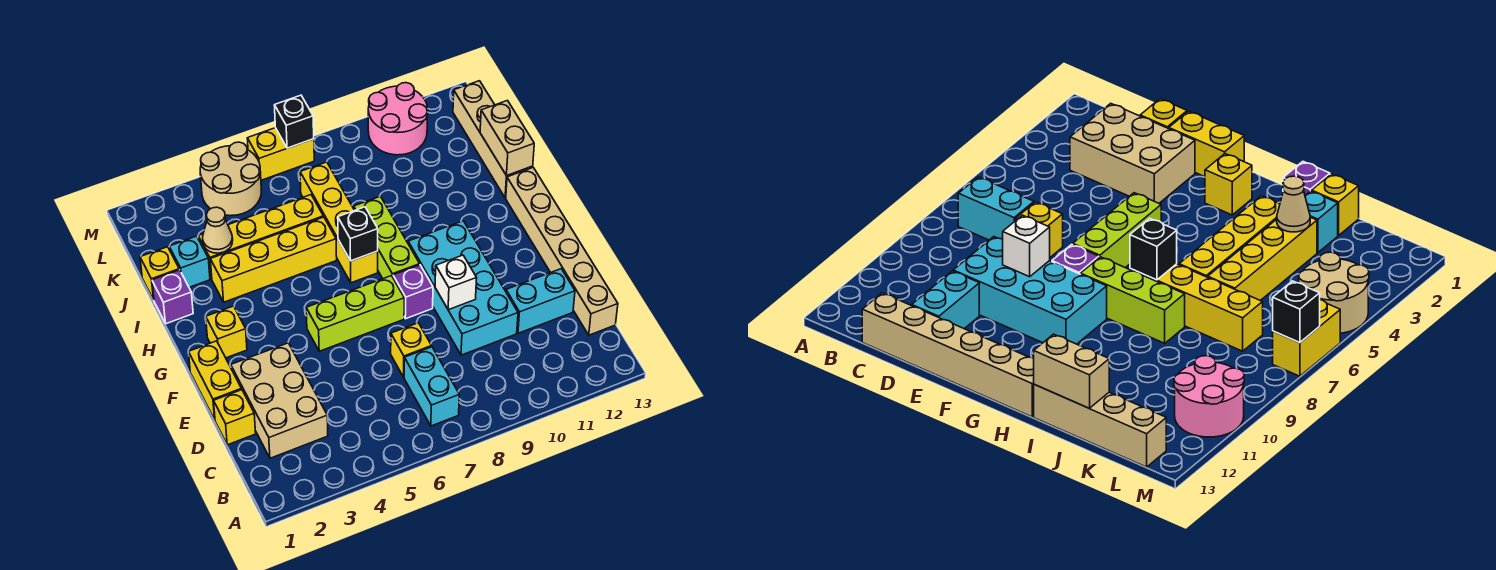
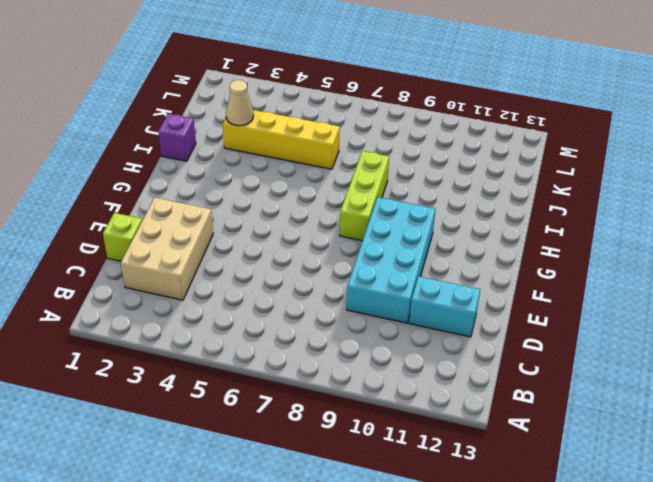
lime 1x1 brick [103,213,142,261] -> yellow 1x1 brick [214,390,256,445]
none -> cyan 1x2 brick [404,347,459,426]
none -> tan 1x6 brick [506,168,618,335]
none -> yellow 1x1 brick [391,323,432,377]

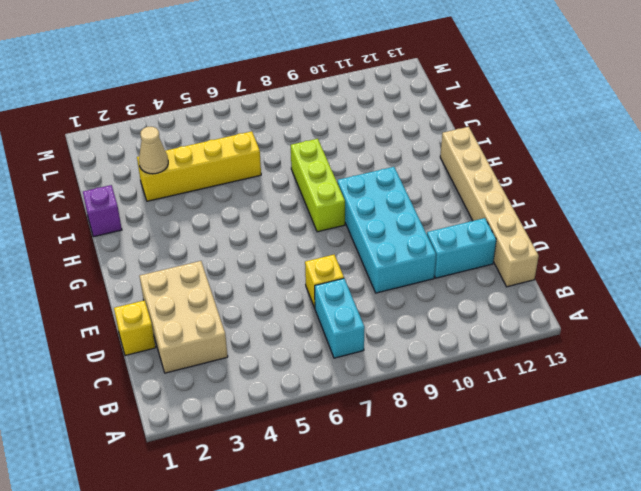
none -> yellow 1x2 brick [188,341,242,420]
none -> lime 1x3 brick [306,276,404,351]
none -> purple 1x1 brick [393,265,433,319]

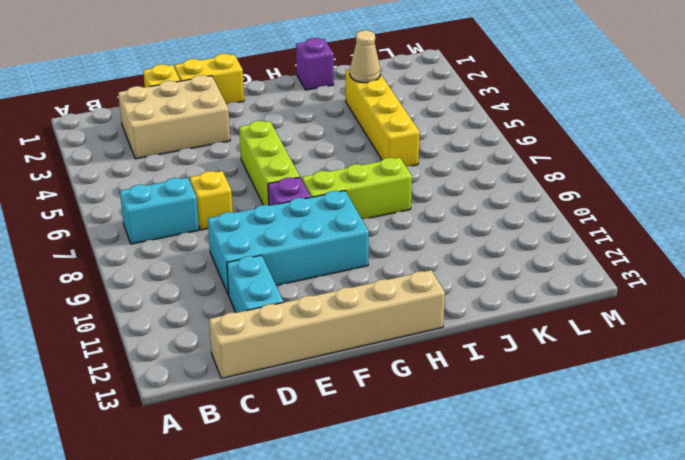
none -> yellow 1x1 brick [206,306,247,358]
none -> yellow 1x4 brick [300,162,378,283]
none -> yellow 1x4 brick [210,217,337,302]

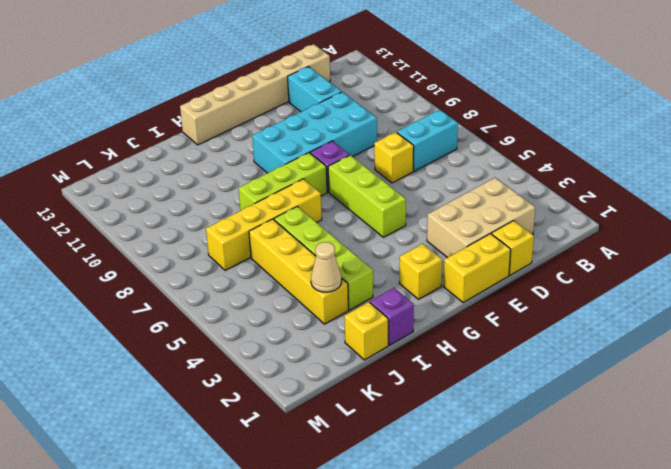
lime 1x4 brick [274,206,373,310] -> yellow 1x4 brick [210,217,337,302]
none -> tan 1x4 brick [453,81,533,198]
none -> cyan 1x1 brick [169,236,210,287]
none -> tan 2x2 round brick [200,142,261,216]

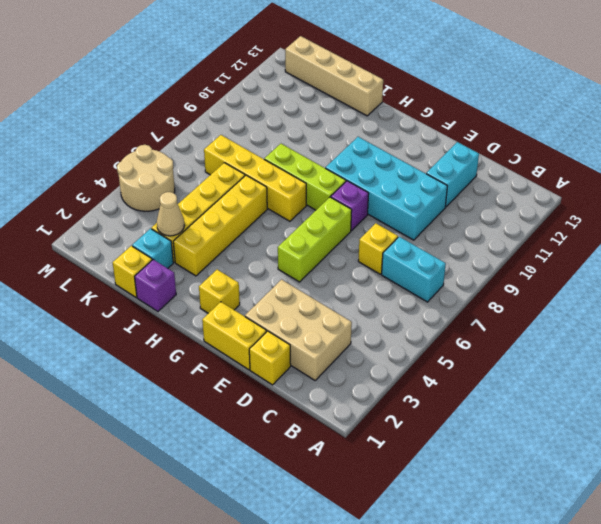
none -> tan 1x6 brick [506,168,618,335]
none -> pink 2x2 round brick [368,83,428,155]
none -> yellow 1x2 brick [247,128,314,180]

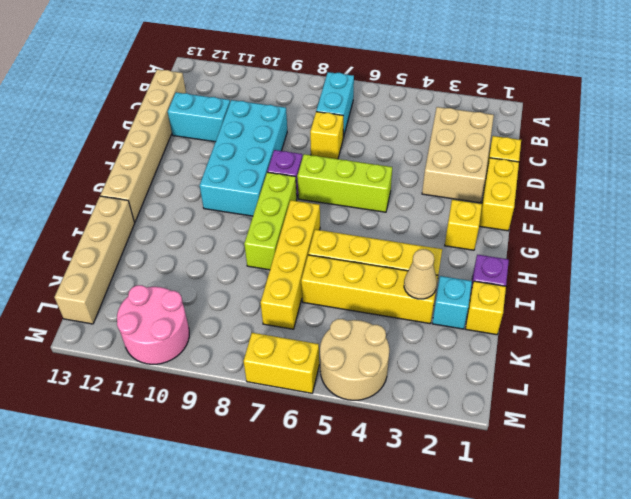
none -> white 1x1 brick [435,255,477,310]
none -> black 1x1 brick [338,207,378,261]
none -> tan 1x2 brick [480,101,534,176]

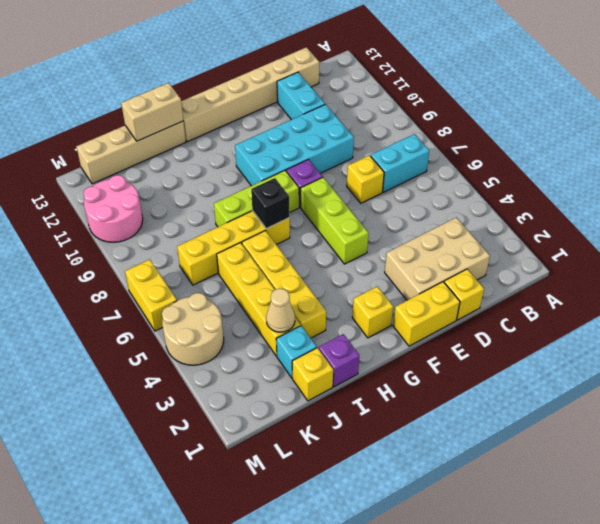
none -> white 1x1 brick [435,255,477,310]
none -> black 1x1 brick [274,95,314,148]

